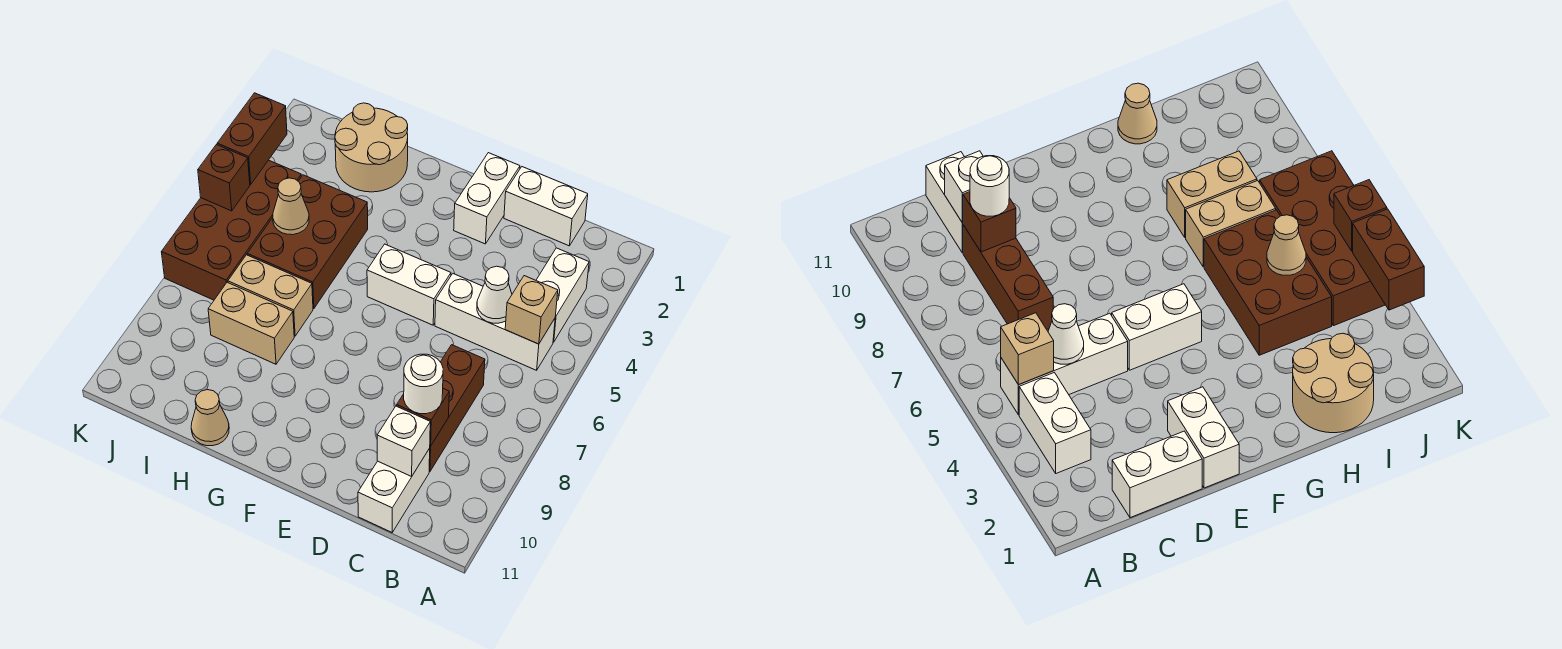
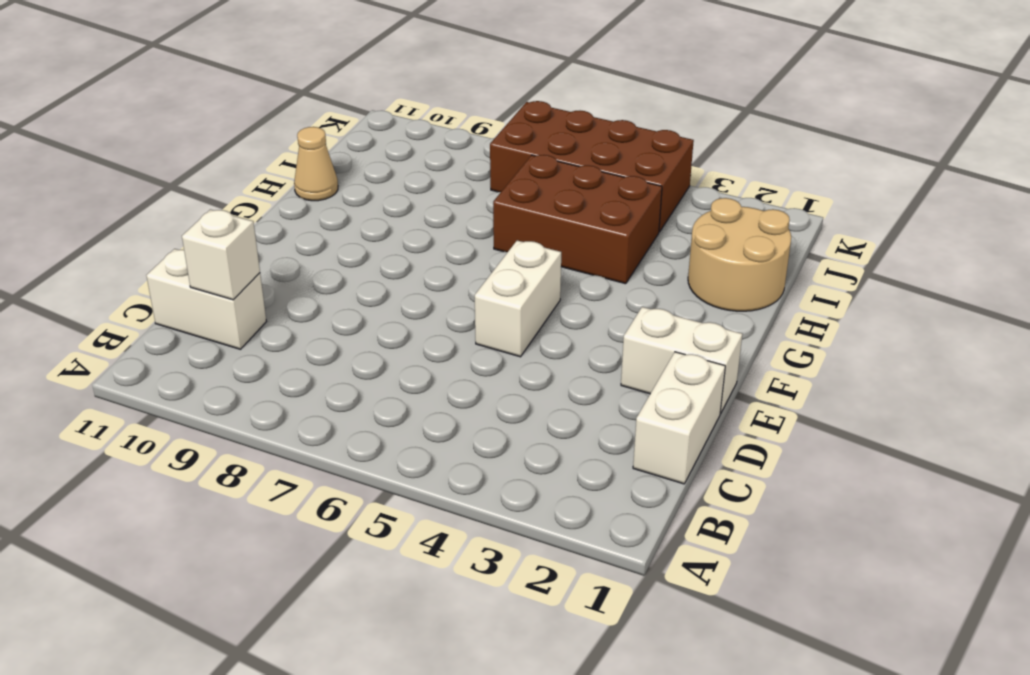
none -> white 1x2 brick [536,248,589,342]
none -> white 1x3 brick [435,274,555,370]
none -> brown 1x3 brick [429,345,485,472]

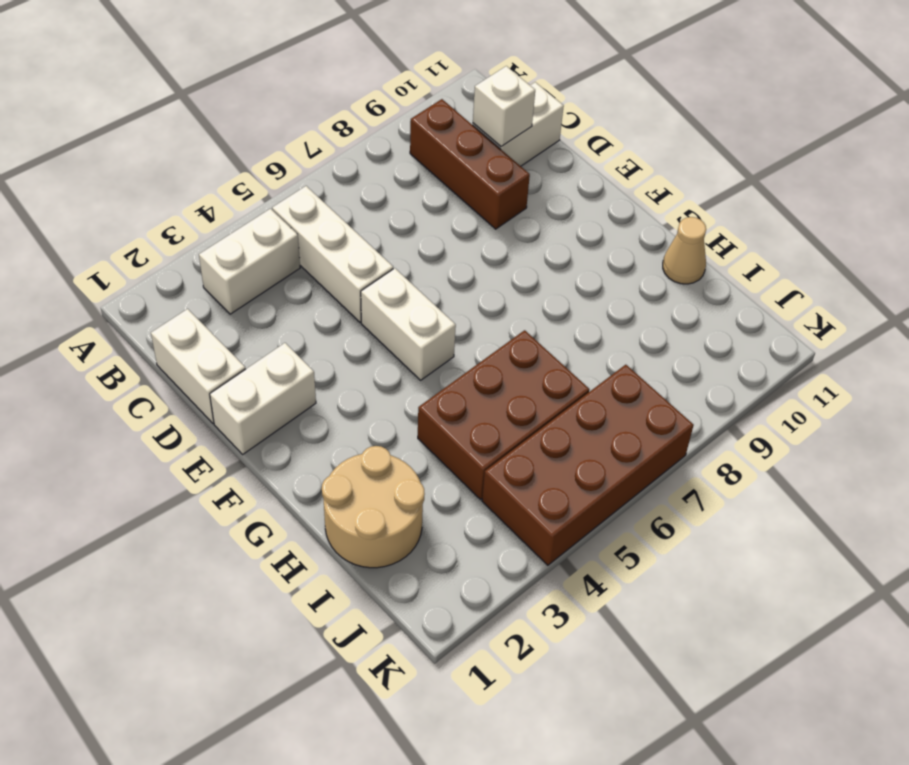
brown 1x3 brick [410,99,530,229] -> brown 1x3 brick turned to [429,345,485,472]
none -> tan 1x2 brick [228,255,313,336]
none -> tan 1x2 brick [208,282,294,364]
none -> tan 1x1 brick [505,276,558,344]

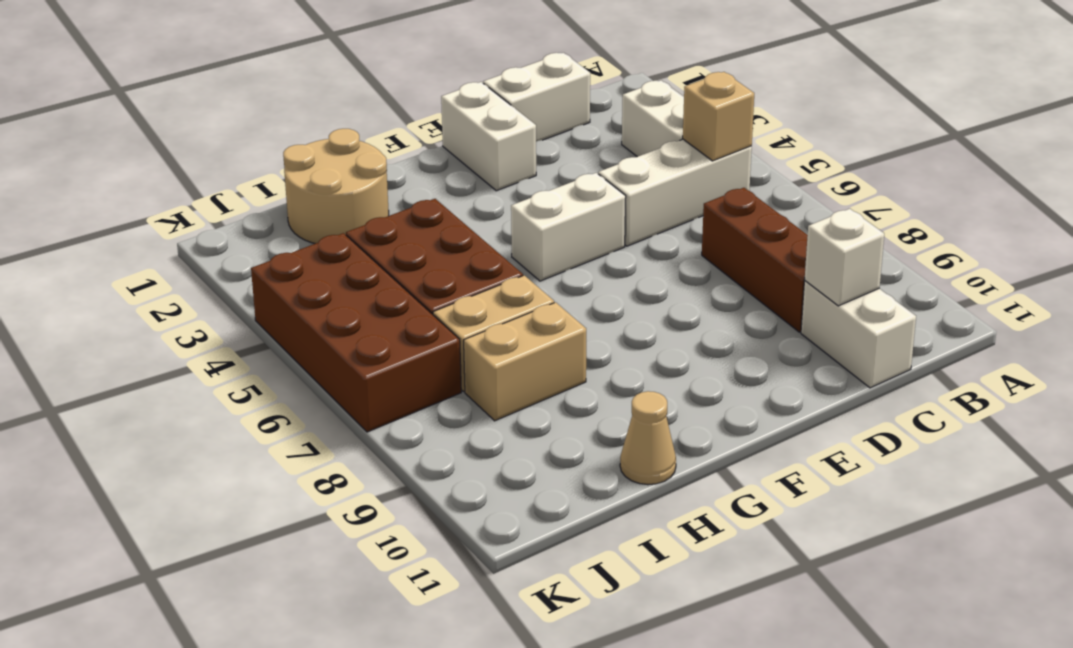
none -> white 1x1 cone [477,266,512,323]
none -> brown 1x1 brick [397,389,449,446]
none -> tan 1x1 cone [273,178,309,235]

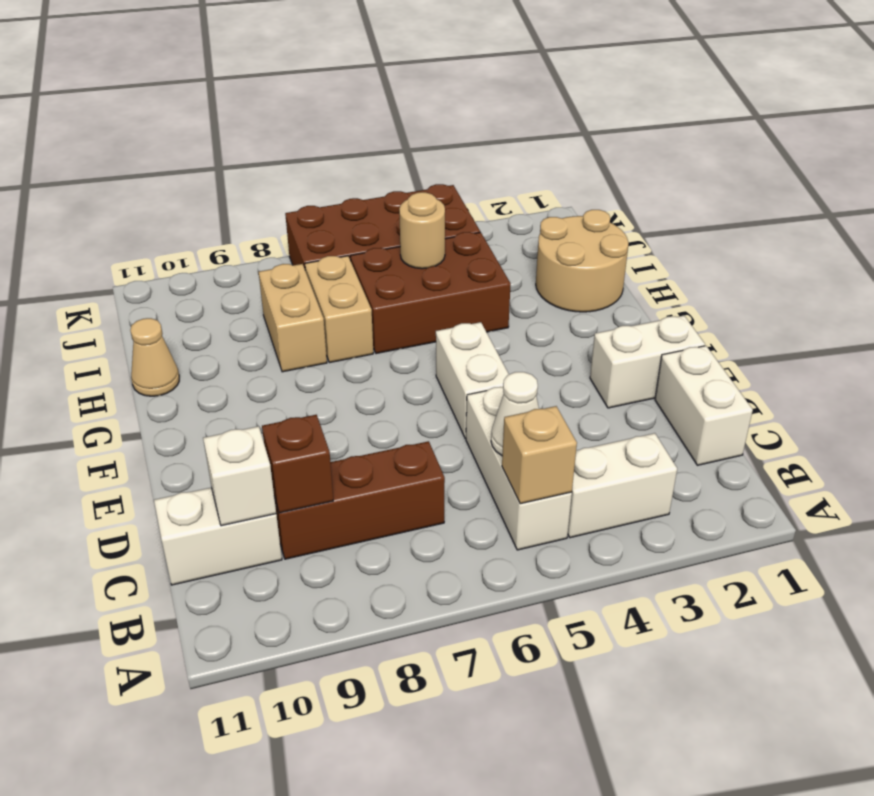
tan 1x1 round brick [399,192,445,269] -> tan 1x1 cone [273,178,309,235]
none -> brown 1x2 brick [217,93,287,184]
none -> brown 1x1 brick [198,145,250,211]
none -> white 1x1 round brick [404,354,443,414]

